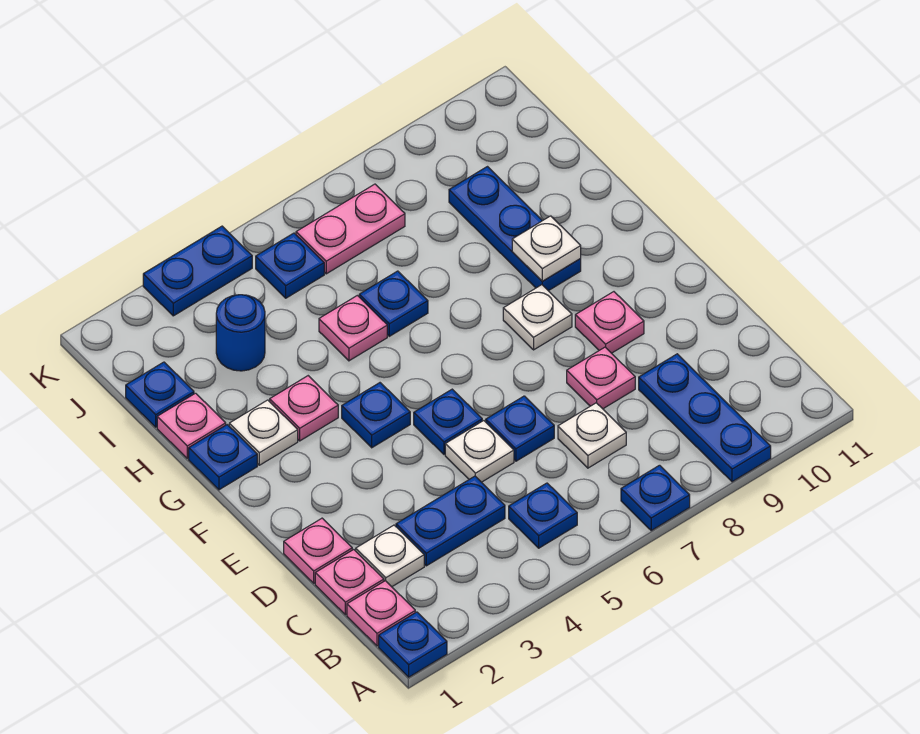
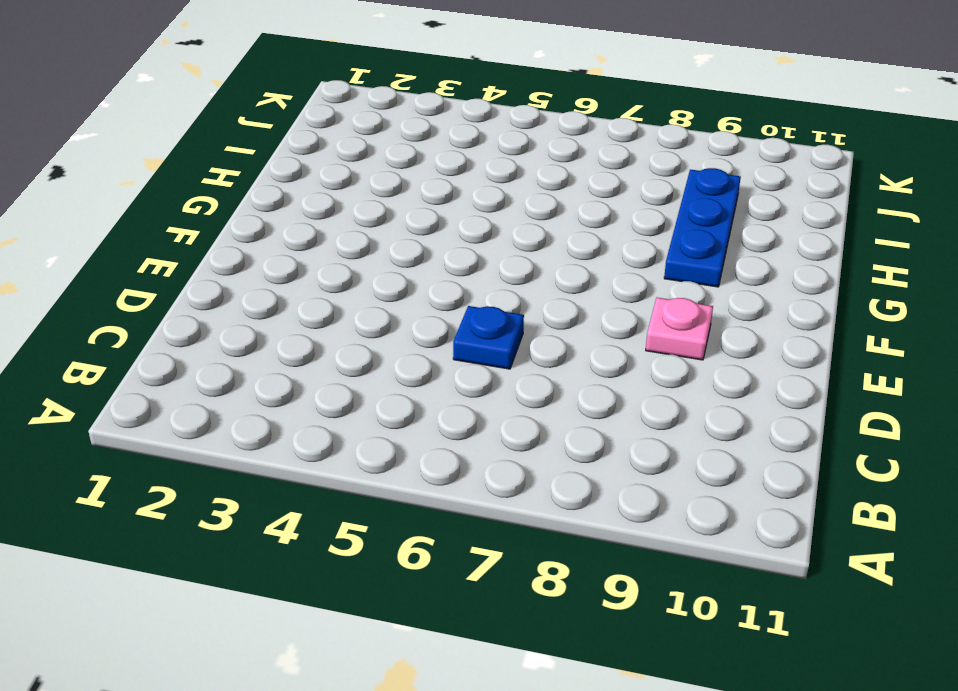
none -> blue 1x1 plate [379,612,447,677]
none -> blue 1x1 plate [621,465,690,530]
none -> blue 1x3 plate [639,354,771,482]
none -> pink 1x1 plate [347,581,415,646]

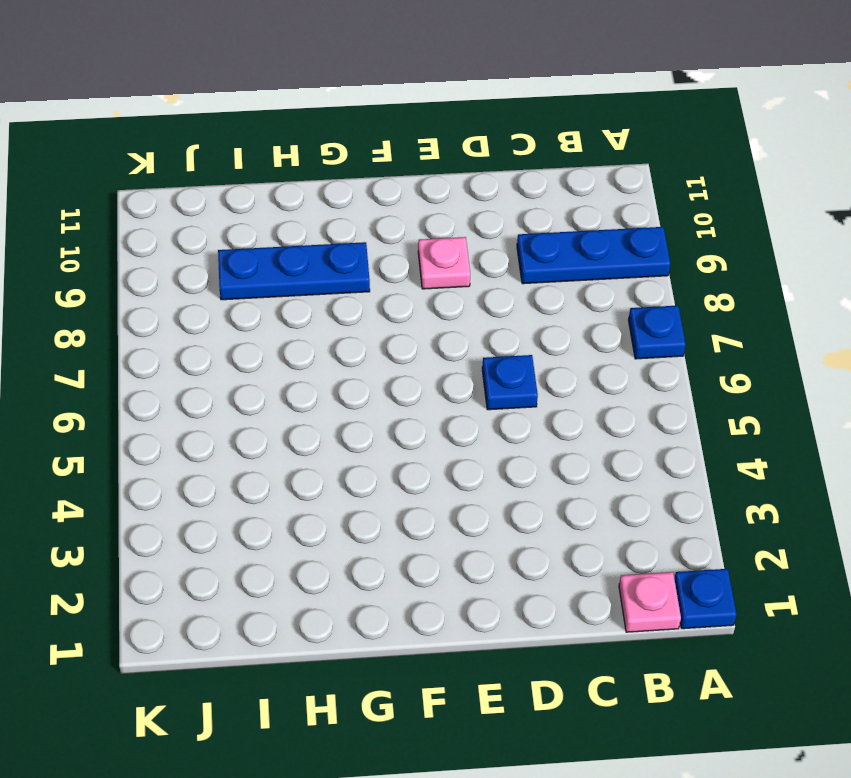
none -> blue 1x1 plate [509,483,577,548]
none -> pink 1x1 plate [315,549,384,615]
none -> white 1x1 plate [356,525,424,587]
none -> blue 1x2 plate [396,476,505,566]

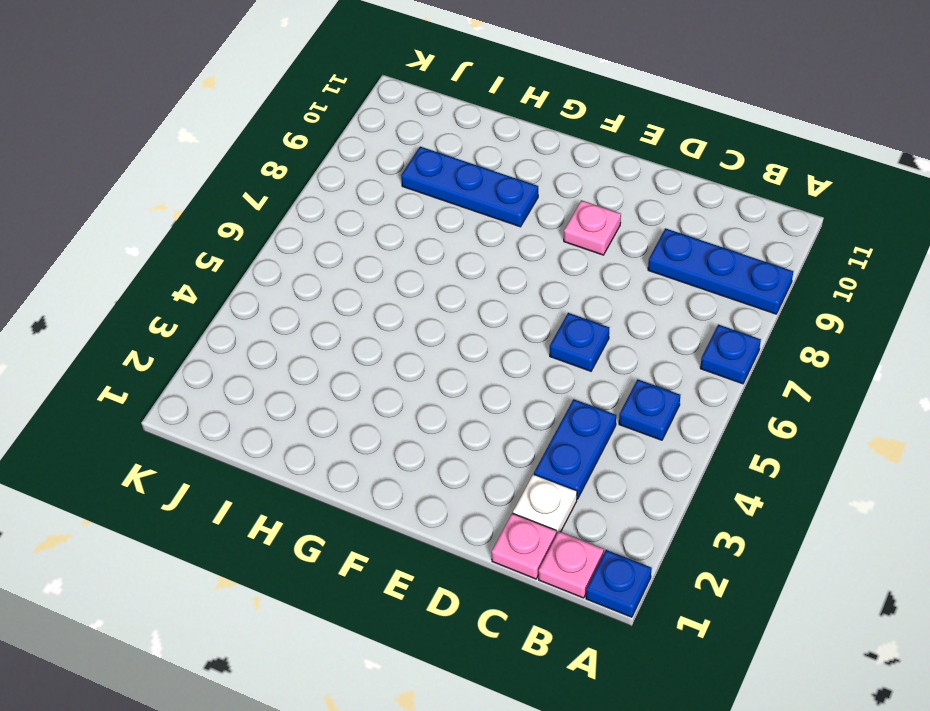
none -> white 1x1 plate [558,403,626,468]
none -> pink 1x1 plate [284,518,352,583]
none -> white 1x1 plate [445,421,514,482]
none -> pink 1x1 plate [567,347,635,409]

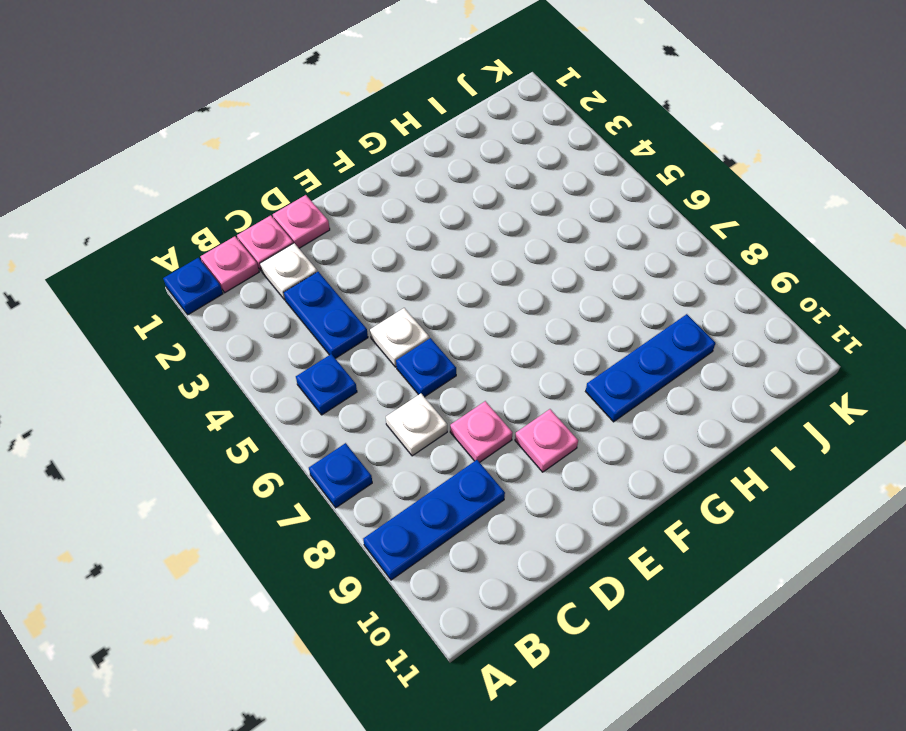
none -> blue 1x1 plate [414,389,482,454]
none -> blue 1x1 plate [342,383,410,448]
none -> white 1x1 plate [503,285,572,350]
none -> blue 1x1 plate [189,425,257,490]

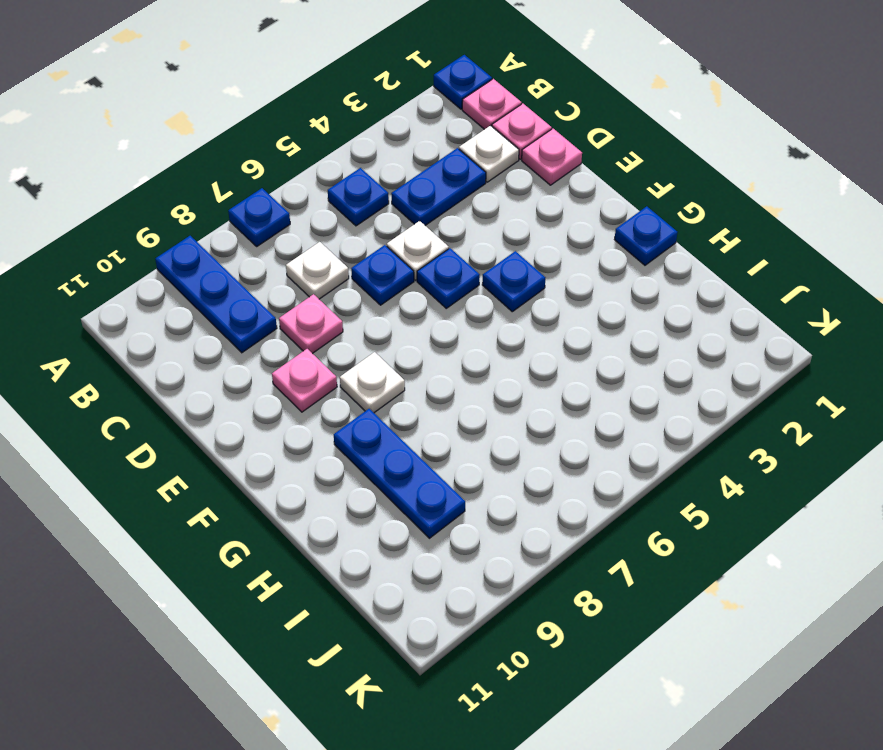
none -> white 1x1 plate [229,400,298,465]
none -> pink 1x1 plate [270,376,338,441]
none -> pink 1x1 plate [157,393,226,458]
none -> pink 1x1 plate [319,295,387,361]

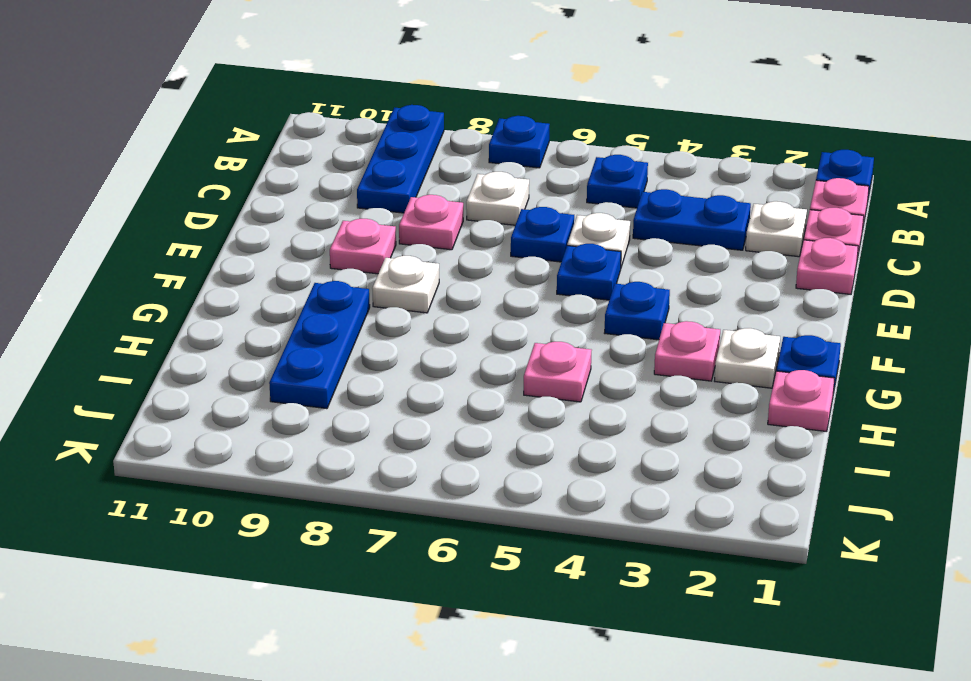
none -> blue 1x1 plate [359,271,428,336]
none -> blue 1x1 plate [126,362,194,427]
none -> blue 1x1 round brick [216,295,265,371]
none -> blue 1x1 plate [256,233,324,298]

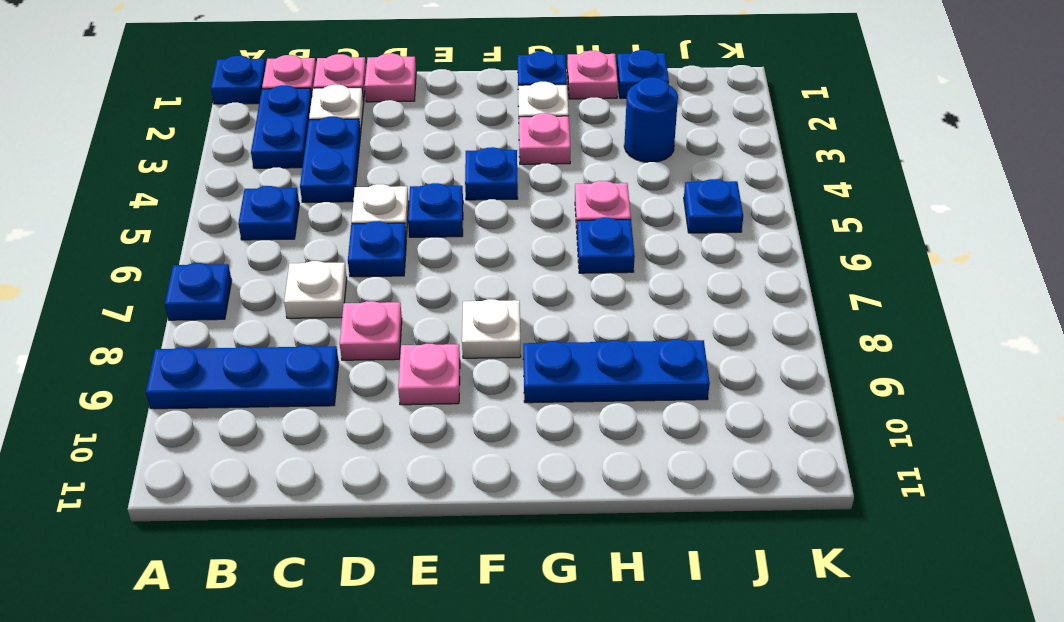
blue 1x2 plate [251,85,312,168] -> blue 1x2 plate moved to [143,226,252,316]
none -> pink 1x2 plate [296,184,405,274]
none -> white 1x1 plate [512,216,581,281]

